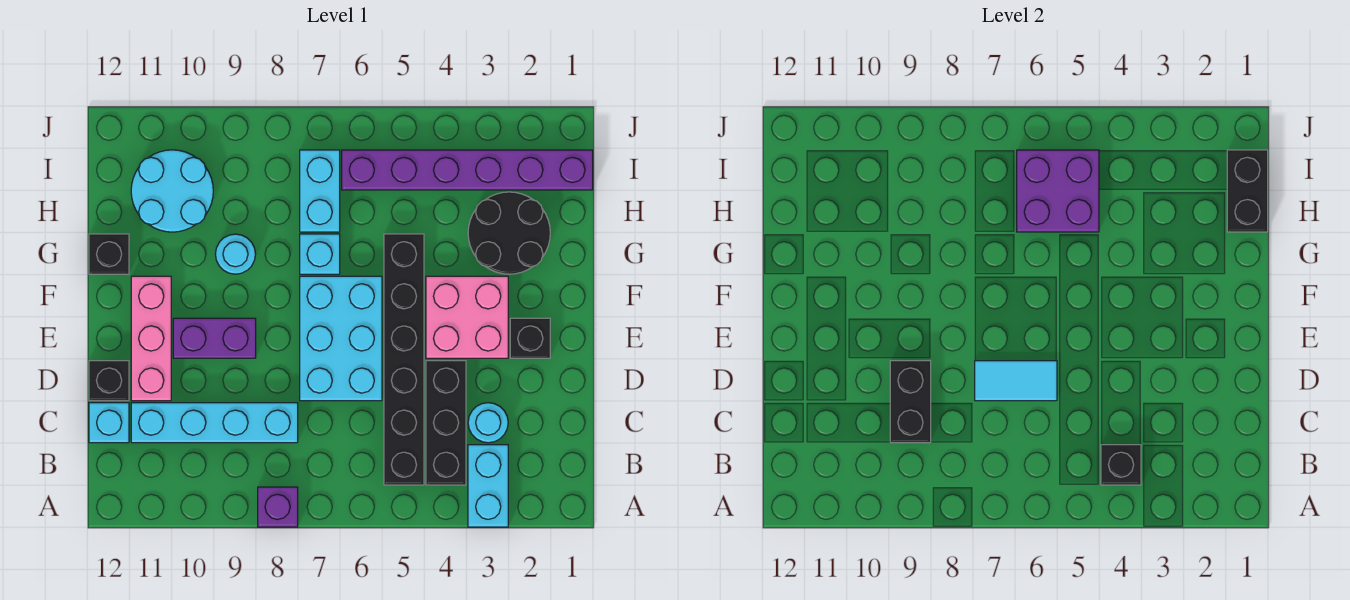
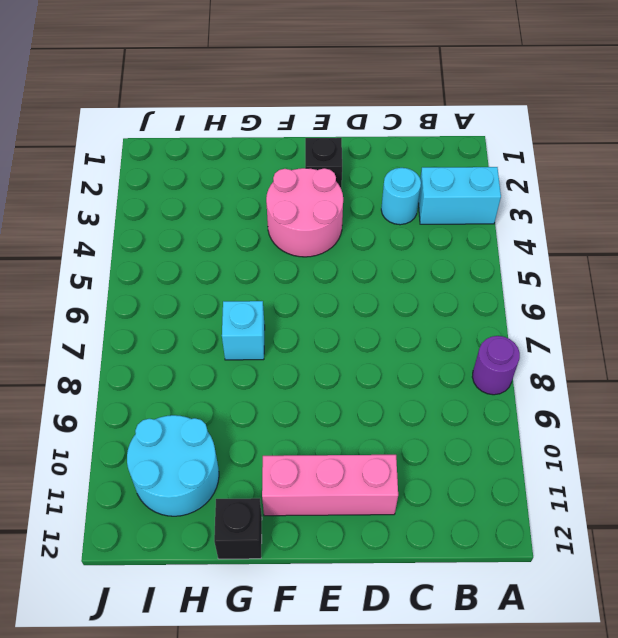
purple 1x1 round brick [472,336,520,395] -> purple 1x1 brick [258,487,298,527]
pink 2x2 round brick [266,168,343,257] -> pink 2x2 brick [426,276,508,358]
none -> black 1x3 brick [426,361,466,485]
none -> black 1x6 brick [384,234,424,485]
none -> cyan 1x4 brick [131,403,298,443]

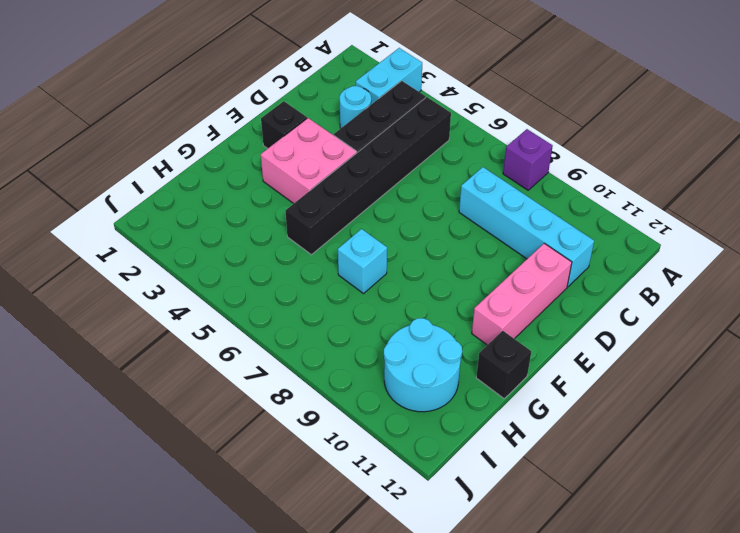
none -> cyan 1x1 brick [89,403,129,443]
none -> cyan 2x3 brick [300,276,382,401]
none -> black 1x1 brick [89,361,129,401]

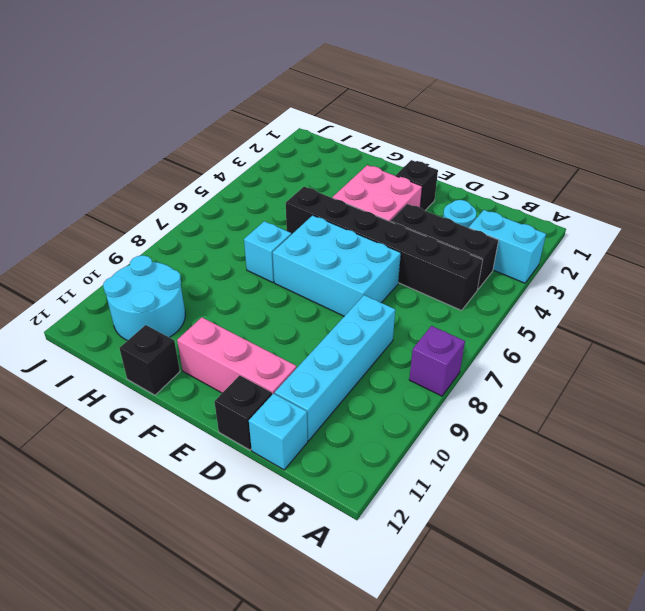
none -> purple 1x2 brick [173,318,256,358]
none -> black 2x2 round brick [468,192,550,274]
none -> cyan 1x1 round brick [215,234,255,274]

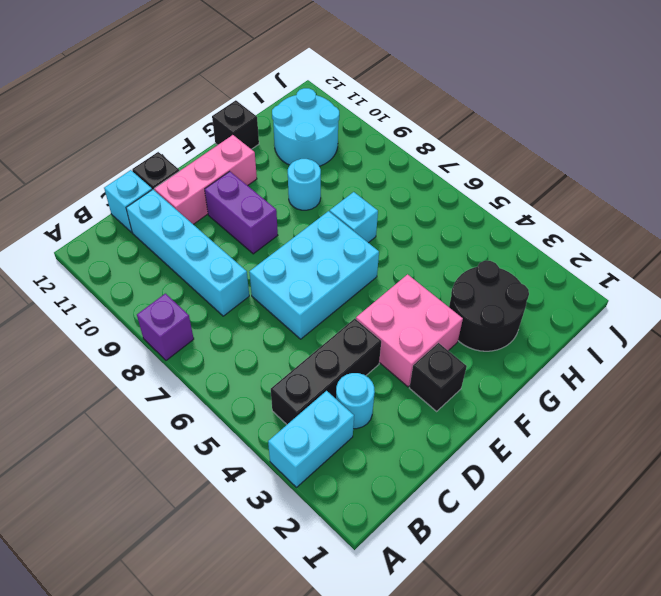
none -> black 1x6 brick [384,234,424,485]
none -> cyan 1x2 brick [300,150,340,232]
none -> purple 1x6 brick [342,150,593,190]

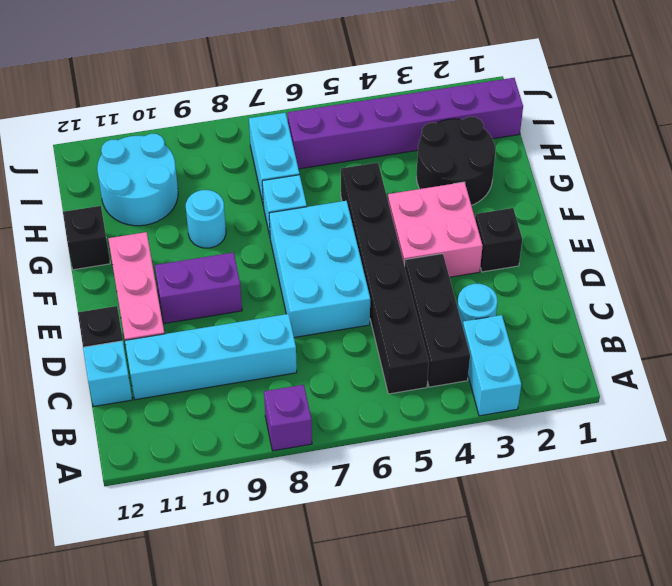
none -> black 1x1 brick [1101,445,1141,485]
none -> black 1x2 brick [890,361,931,443]
none -> cyan 1x2 tile [975,361,1057,401]

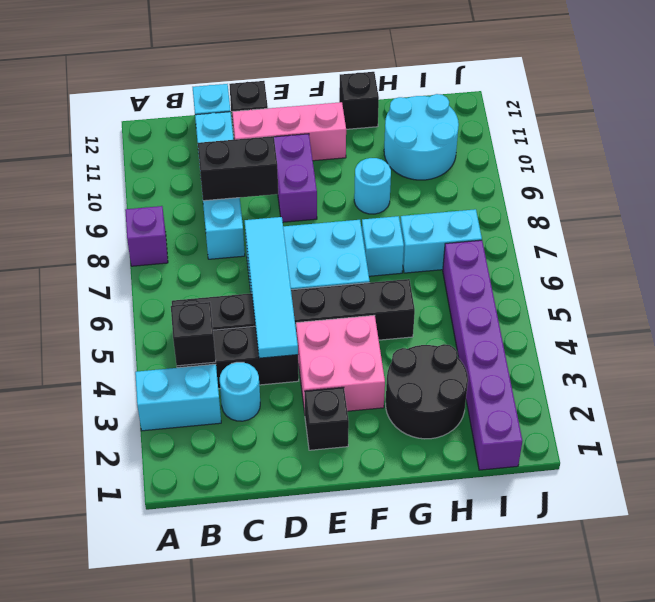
cyan 1x4 tile [245,217,298,358] -> cyan 1x2 tile [975,361,1057,401]
none -> black 1x2 brick [1227,150,1268,232]
none -> purple 2x2 brick [1017,150,1099,232]

